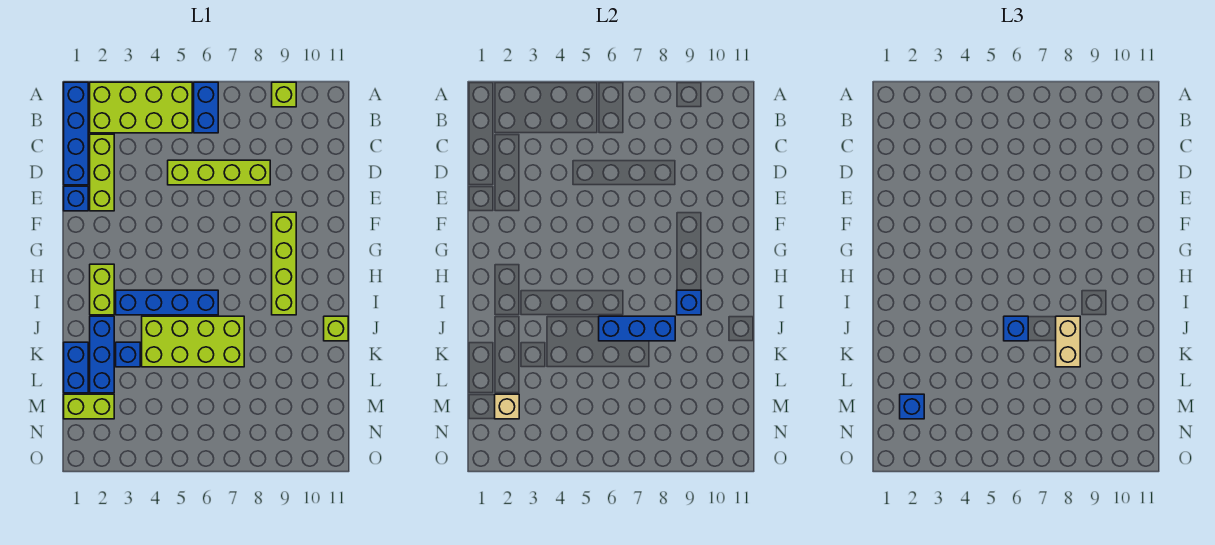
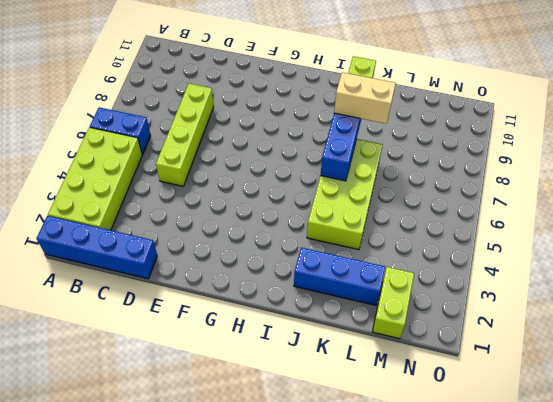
none -> lime 1x1 brick [272,82,296,107]
none -> lime 1x3 brick [90,134,114,211]
none -> blue 1x1 brick [64,186,88,211]

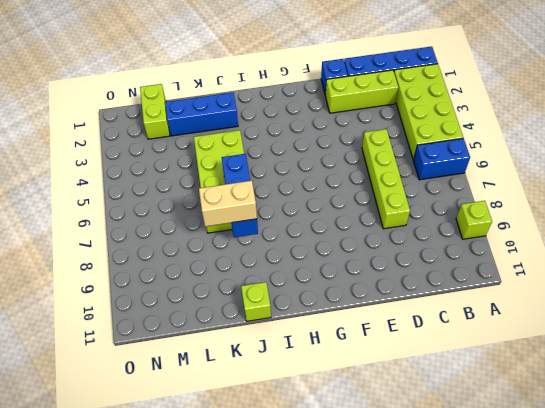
none -> lime 1x4 brick [272,212,296,315]
none -> lime 1x2 brick [90,264,114,315]
none -> blue 1x4 brick [116,290,218,315]

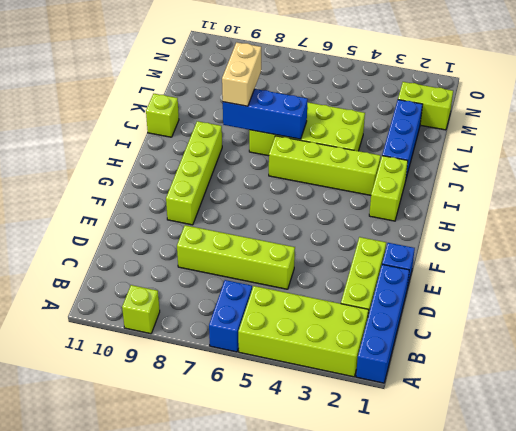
lime 1x4 brick [269,136,381,195] -> blue 1x4 brick [116,290,218,315]
none -> blue 1x2 brick [64,342,88,393]
none -> blue 1x1 brick [116,342,140,367]
none -> blue 1x1 brick [677,290,701,315]

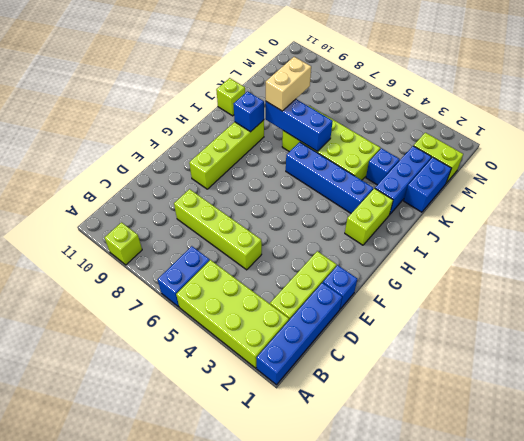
none -> tan 1x1 brick [495,394,519,419]
none -> blue 1x1 brick [1004,316,1028,341]
none -> blue 1x1 brick [900,394,924,419]

